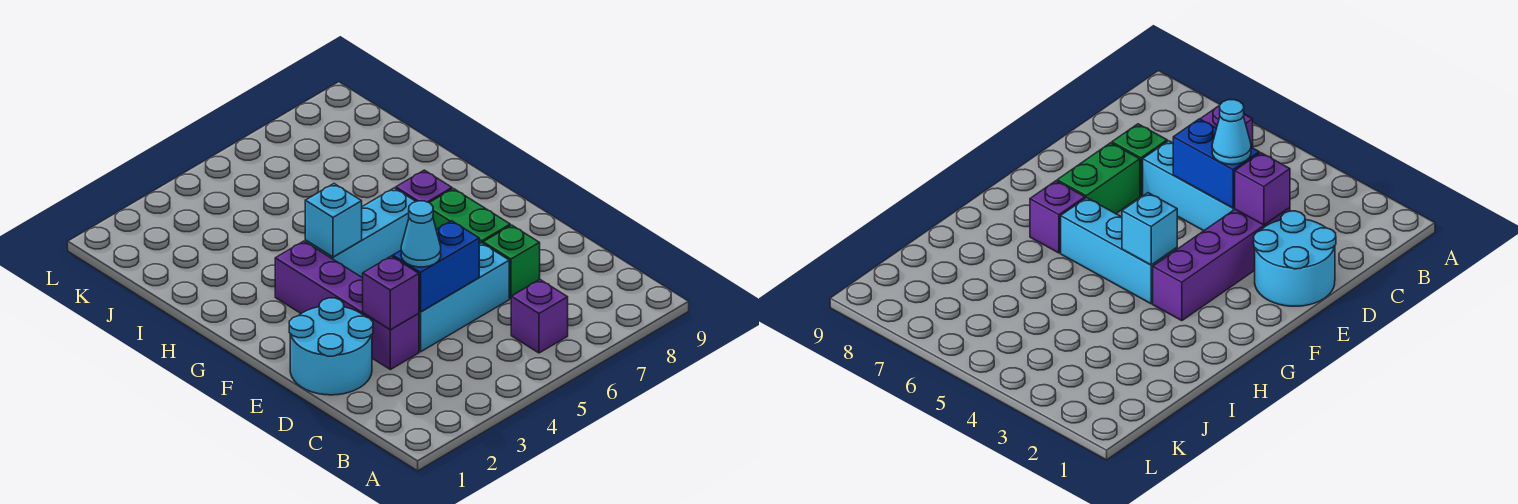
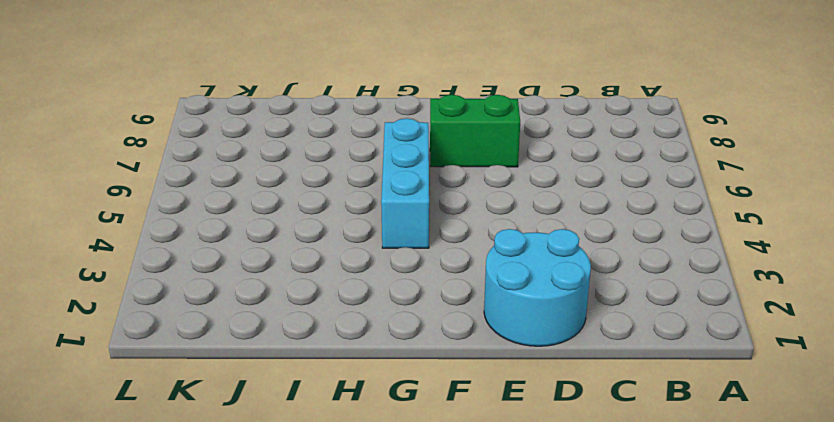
none -> purple 1x1 brick [511,280,568,353]
none -> purple 1x4 brick [275,241,419,370]
none -> cyan 1x3 brick [419,243,509,352]

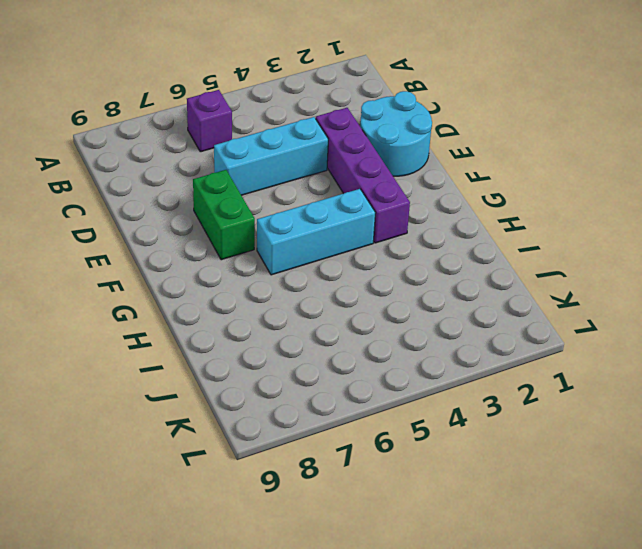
none -> green 1x1 brick [483,225,540,299]
none -> purple 1x1 brick [396,170,452,203]
none -> purple 1x1 brick [363,256,419,330]

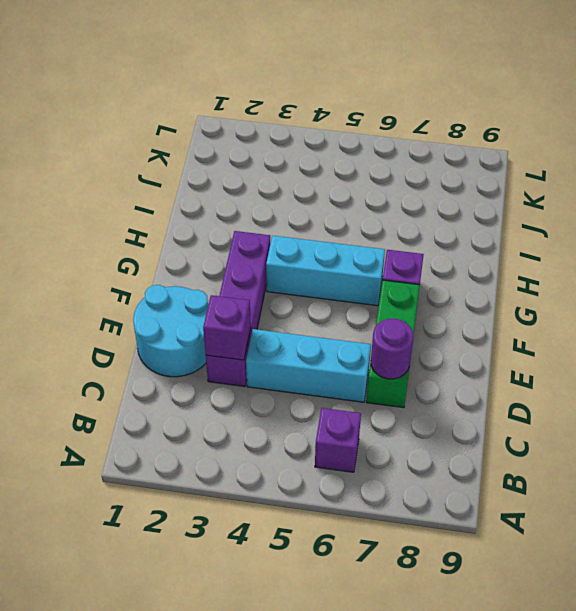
purple 1x1 round brick [371,319,413,379] -> none
none -> blue 1x2 brick [393,221,479,312]
none -> cyan 1x1 brick [305,184,362,257]
none -> cyan 1x1 cone [401,201,441,267]

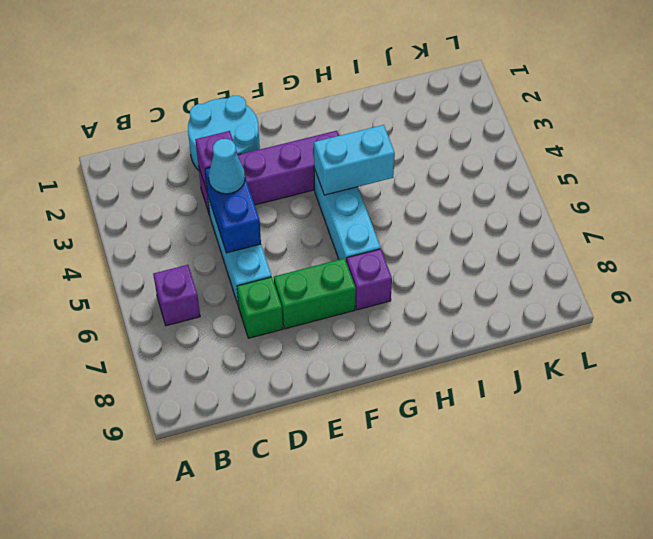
cyan 1x2 brick [314,125,395,195] -> cyan 1x1 brick [305,184,362,257]

